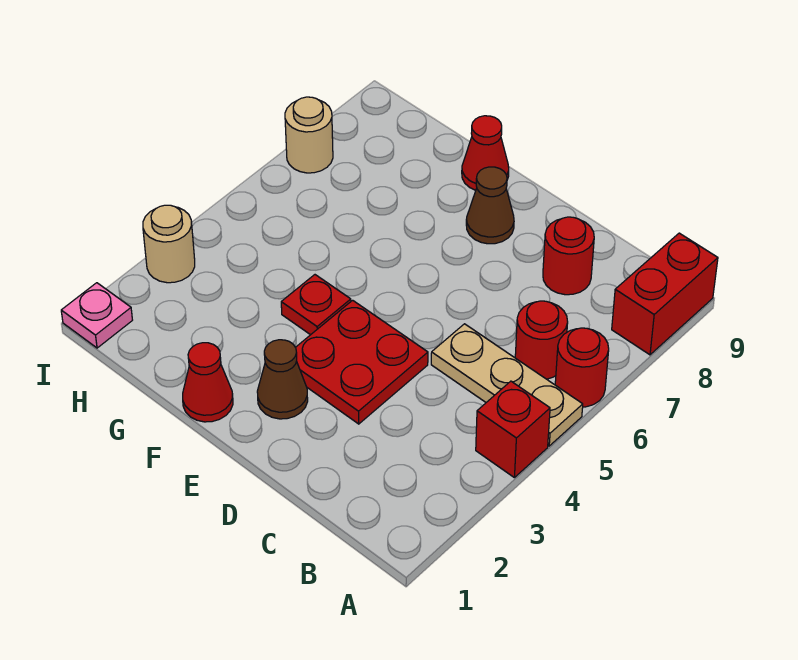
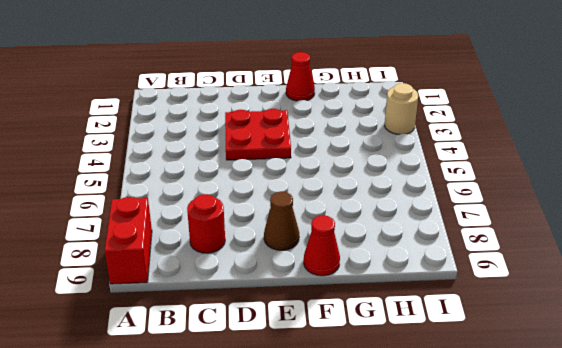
none -> red 1x1 brick [476,381,550,477]
none -> tan 1x3 plate [431,324,583,446]
none -> red 1x1 round brick [555,328,609,407]

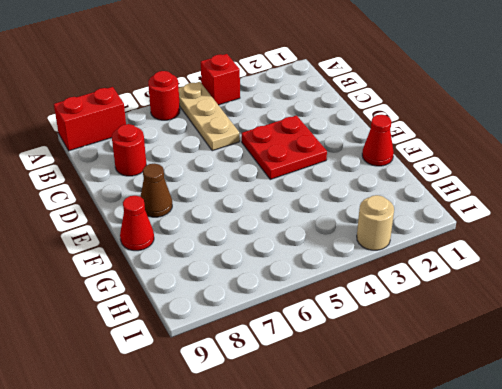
none -> red 1x1 round brick [515,301,568,379]
none -> brown 1x1 cone [257,340,308,419]
none -> red 1x1 plate [281,275,351,335]

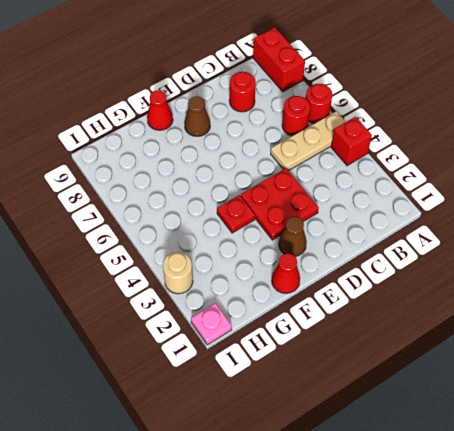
none -> tan 1x1 round brick [285,97,333,173]

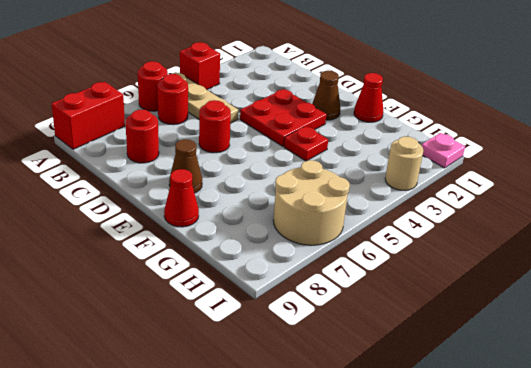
red 1x1 round brick [199,100,231,153] -> none
tan 2x2 round brick [274,160,350,245] -> tan 1x1 round brick [285,97,333,173]

